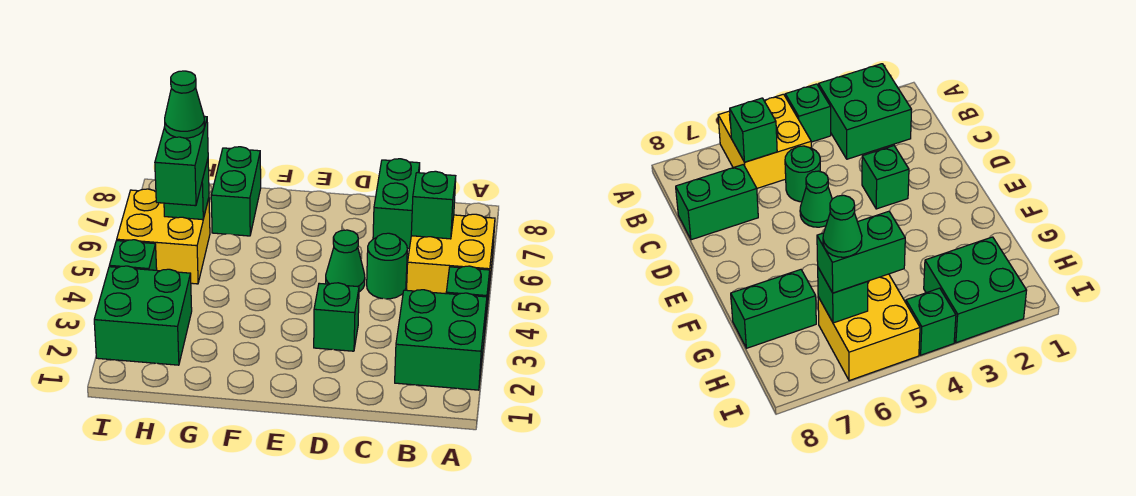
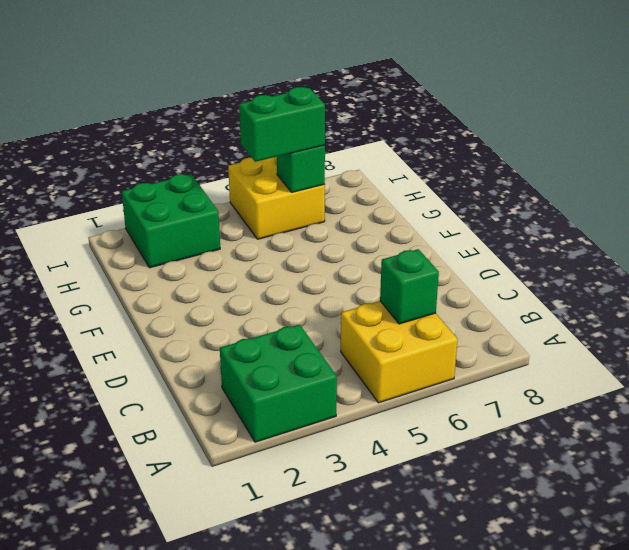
none -> green 1x1 brick [446,266,490,326]
none -> green 1x1 round brick [367,233,407,299]
none -> green 1x2 brick [373,159,420,249]

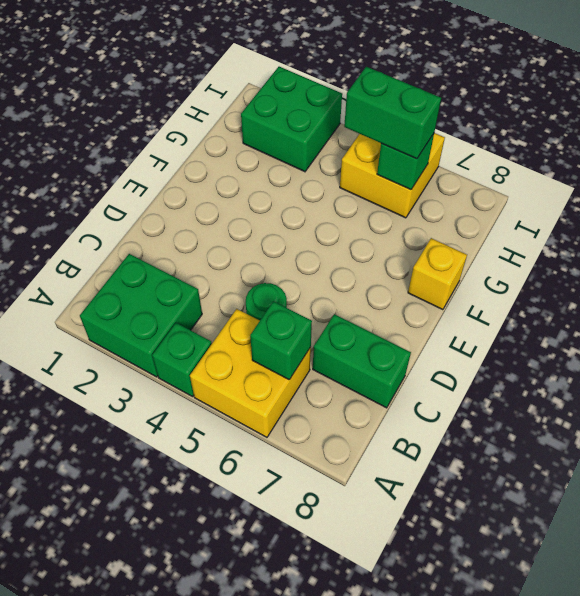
yellow 1x1 brick [408,238,467,310] -> none
none -> green 1x1 brick [314,283,359,351]
none -> green 1x1 cone [326,230,365,292]
none -> green 1x2 brick [211,147,261,236]

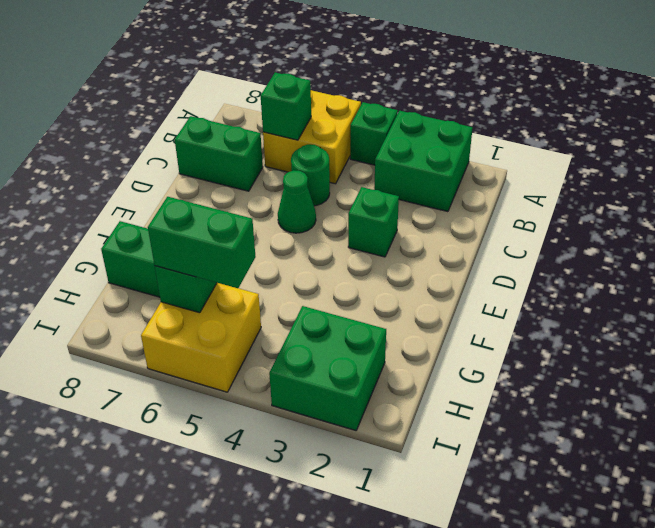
none -> green 1x1 brick [109,240,157,270]
none -> green 1x1 cone [165,71,204,138]

